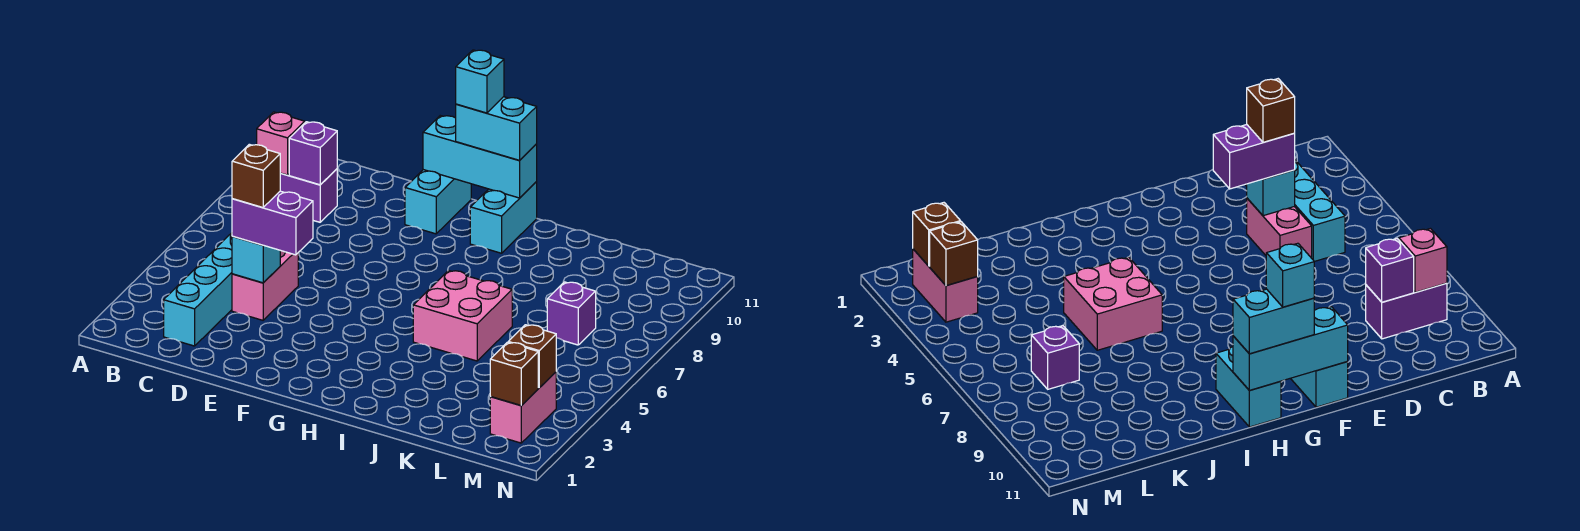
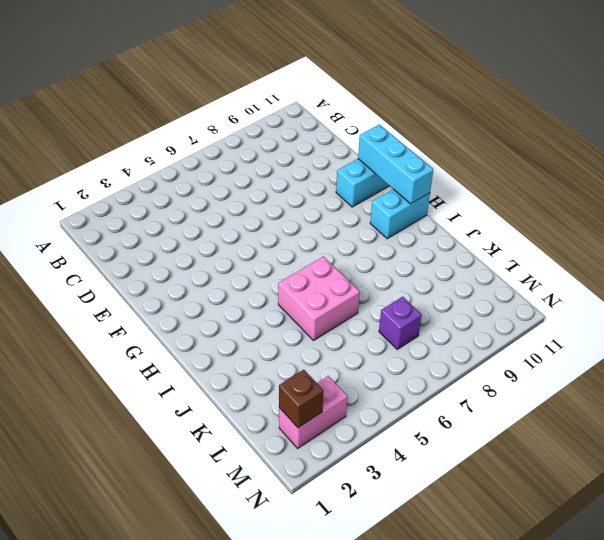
none -> purple 1x2 brick [280,169,337,222]
none -> cyan 1x4 brick [164,233,232,346]
none -> pink 1x2 brick [232,251,298,320]

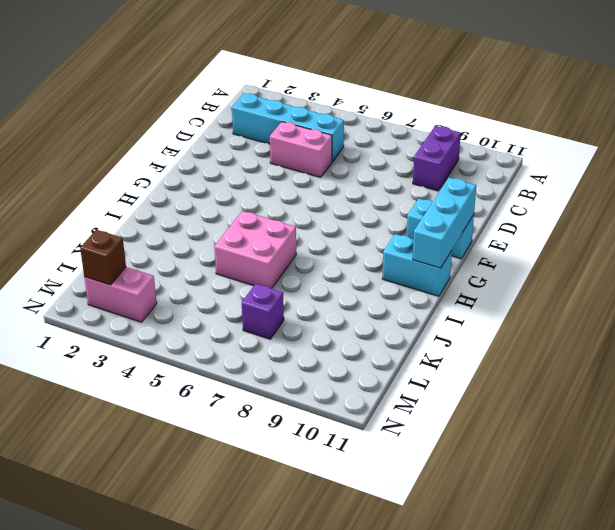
none -> pink 1x1 brick [257,112,305,175]
none -> purple 1x1 brick [289,122,337,185]
none -> cyan 1x1 brick [232,236,280,283]

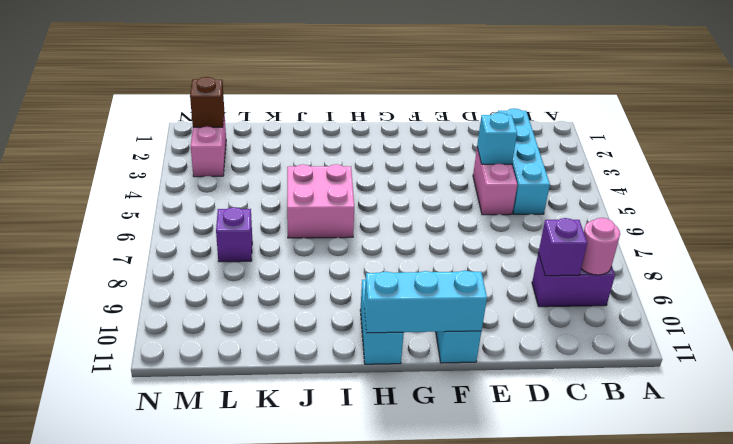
pink 1x1 round brick [581,218,620,275] -> pink 1x1 brick [257,112,305,175]
none -> brown 1x1 brick [508,325,556,388]
none -> purple 1x2 brick [232,191,313,255]
none -> cyan 1x2 brick [456,97,537,160]

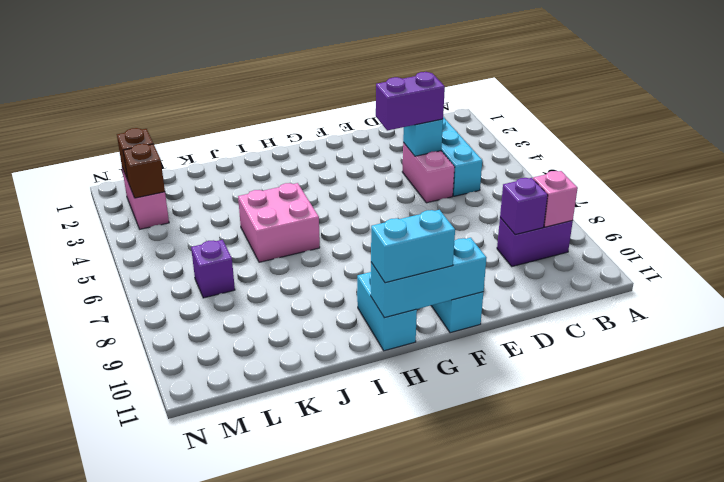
none -> brown 1x1 brick [232,144,280,207]
none -> cyan 1x1 brick [456,50,504,113]

